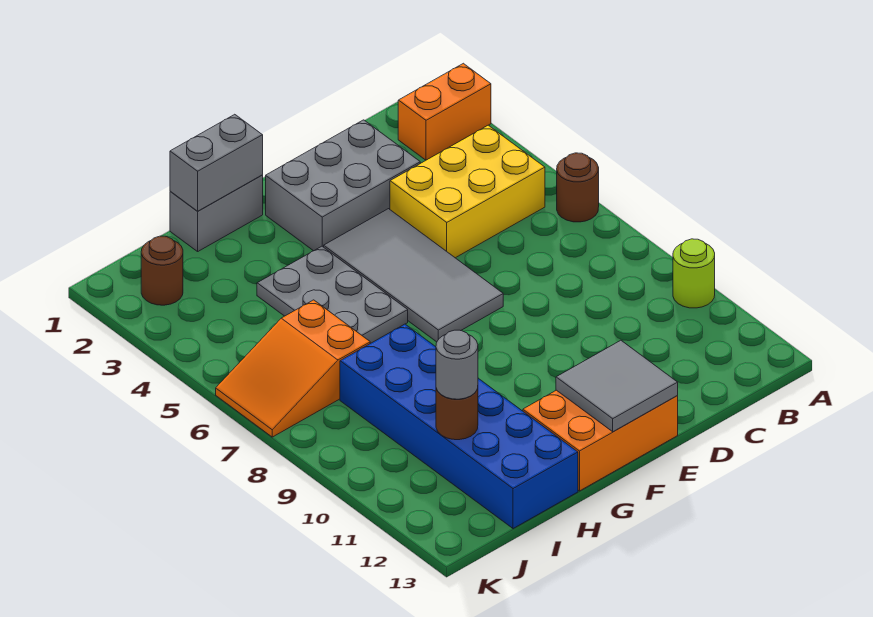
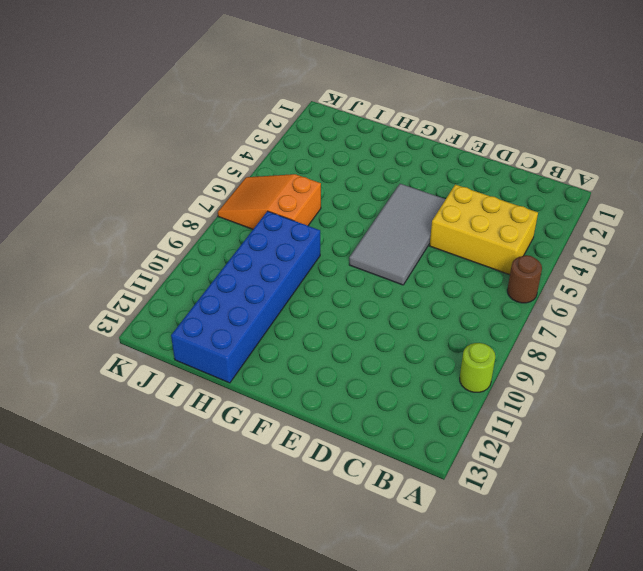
none -> orange 1x2 brick [398,63,491,160]
none -> grey 2x3 brick [266,120,420,251]
none -> orange 2x3 brick [523,390,678,491]

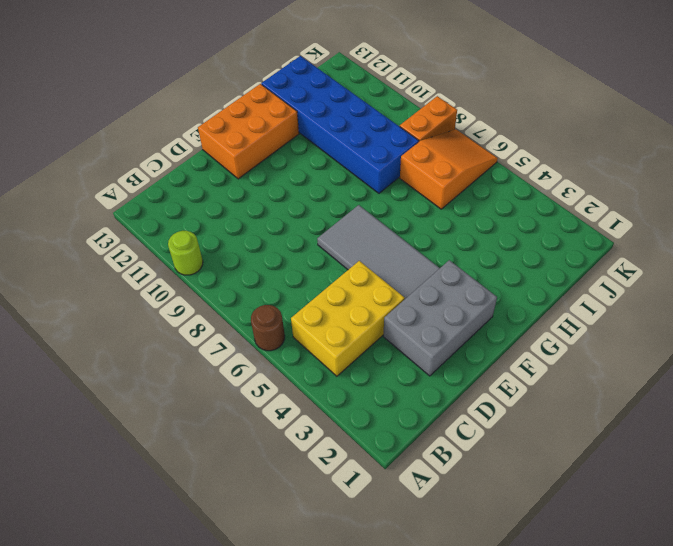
orange 1x2 brick [400,96,457,141] -> orange 1x2 brick moved to [398,63,491,160]
none -> grey 1x2 brick [170,175,263,251]
none -> grey 2x3 plate [257,246,408,343]
none -> brown 1x1 round brick [141,236,183,305]

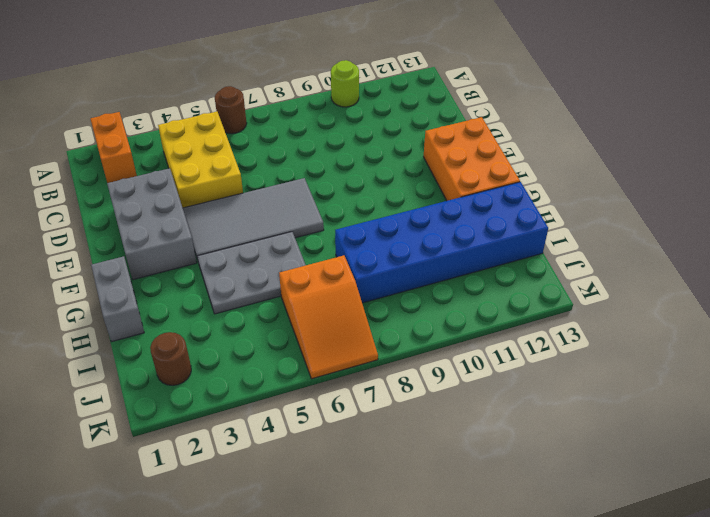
none -> grey 2x2 tile [556,340,678,432]
none -> grey 1x2 brick [170,114,263,211]
none -> brown 1x1 round brick [436,388,478,440]

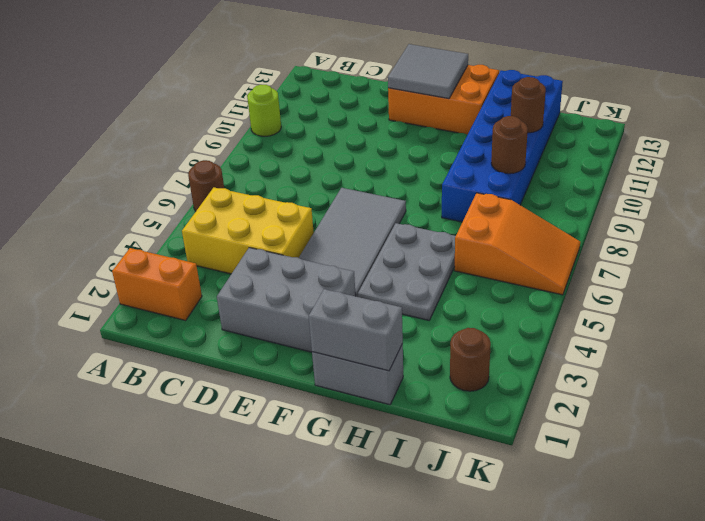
brown 1x1 round brick [491,116,528,174] -> none
none -> grey 1x1 round brick [436,330,478,399]

